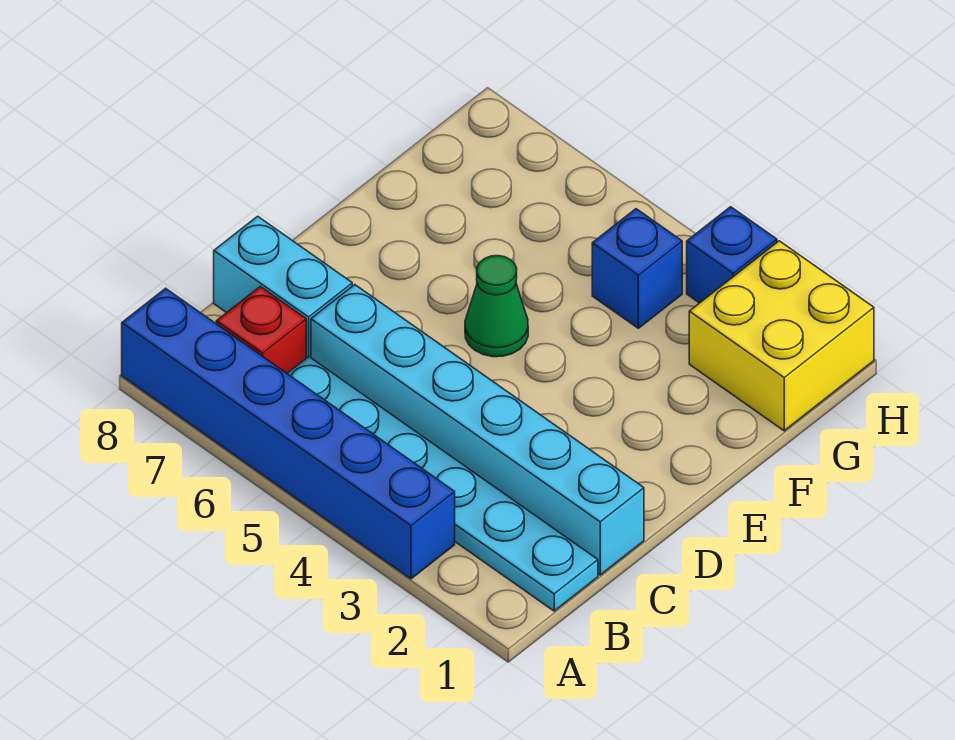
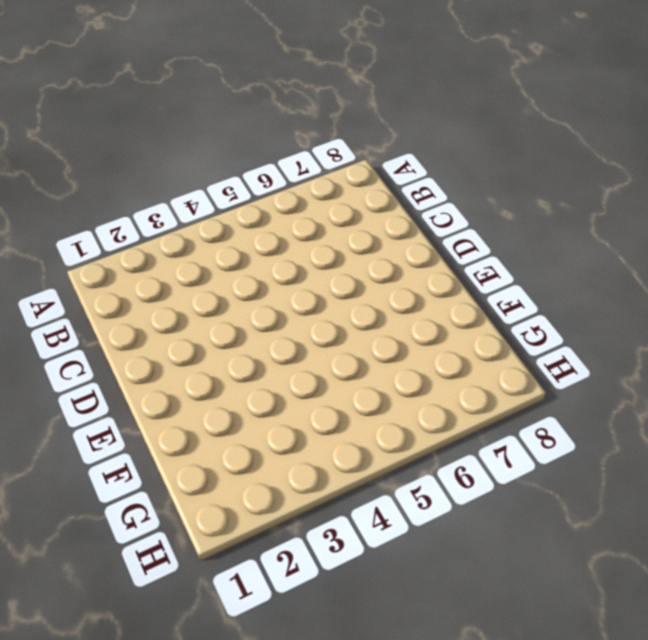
none -> blue 1x6 brick [122,288,455,579]
none -> cyan 1x6 plate [287,357,598,611]

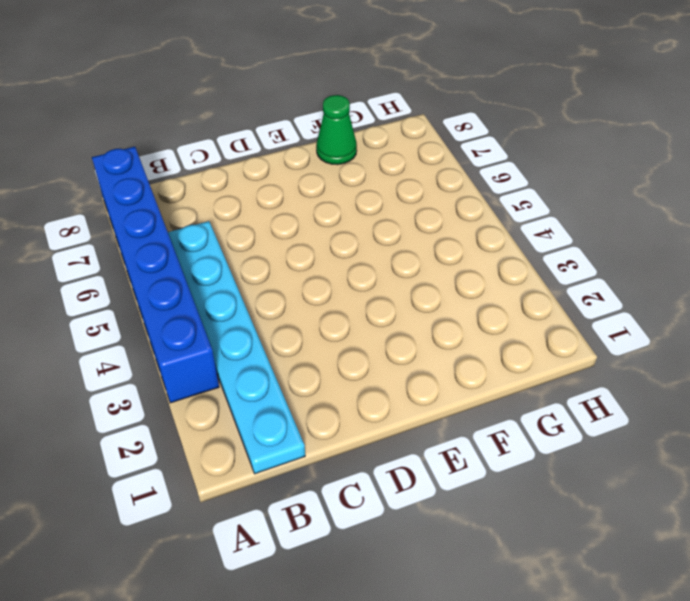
green 1x1 cone [316,95,357,165] -> green 1x1 cone moved to [465,256,528,357]
none -> red 1x1 brick [216,287,306,373]
none -> cyan 1x6 brick [311,285,644,575]

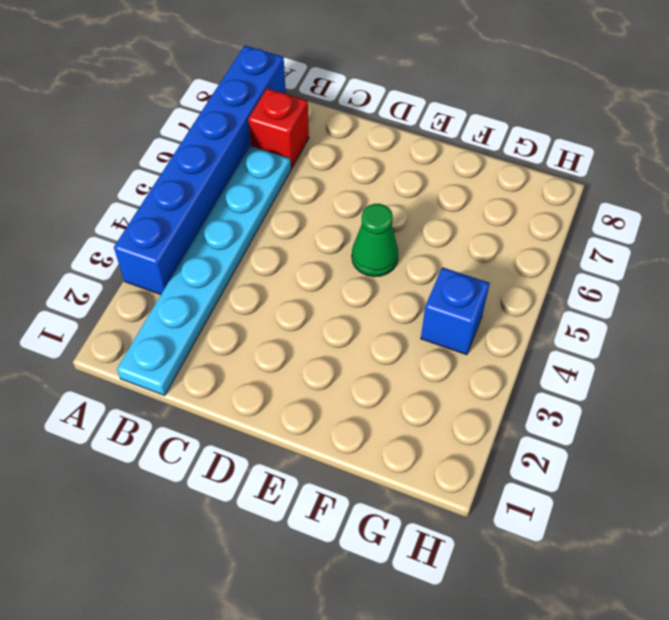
none -> cyan 1x6 brick [311,285,644,575]
none -> cyan 1x2 brick [214,216,352,358]

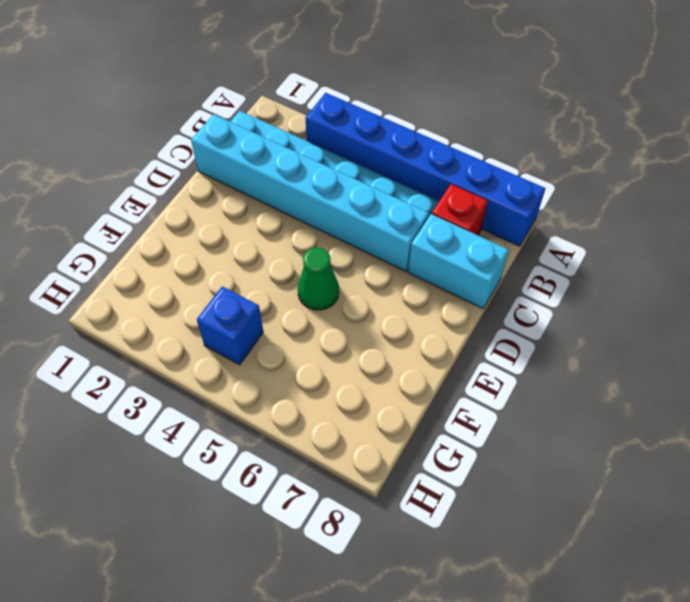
none -> yellow 2x2 brick [689,241,874,431]
none -> blue 1x1 brick [687,207,777,303]

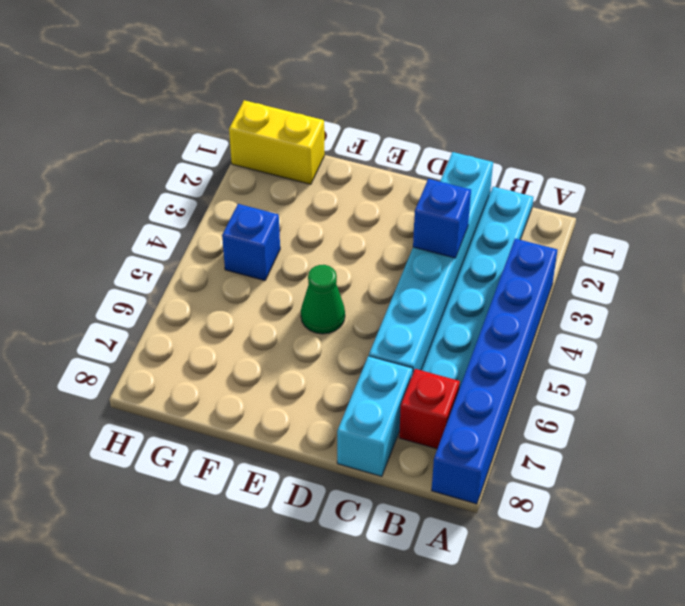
blue 1x1 brick [413,179,471,258] -> blue 1x1 brick moved to [687,207,777,303]
yellow 1x2 brick [229,100,325,184] -> yellow 2x2 brick [689,241,874,431]

